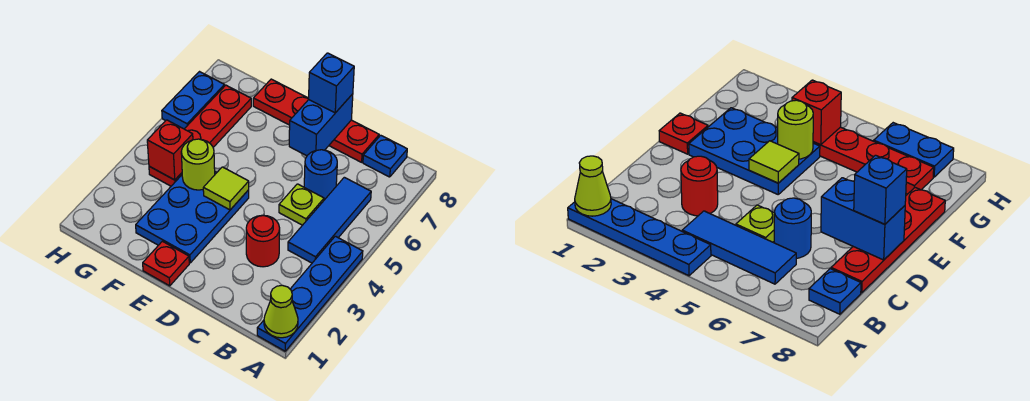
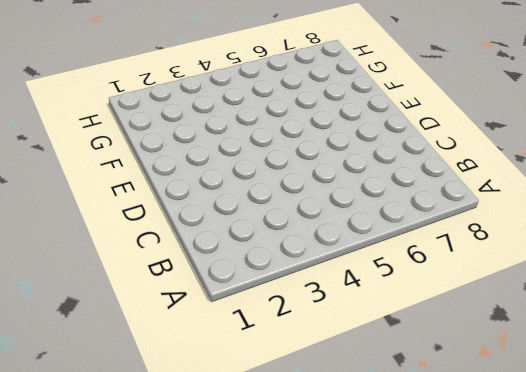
none -> blue 1x4 plate [257,236,363,351]
none -> blue 1x3 tile [288,177,371,263]
none -> blue 1x1 plate [363,135,407,177]

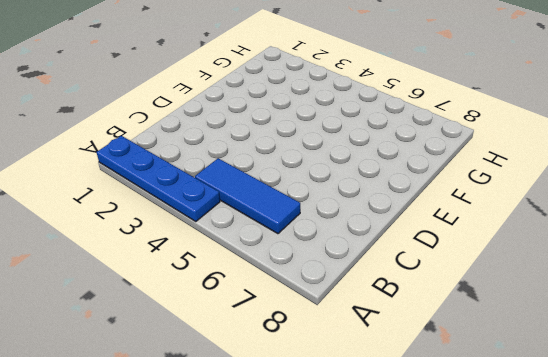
none -> blue 1x1 plate [363,135,407,177]
none -> red 1x1 round brick [246,215,280,267]
none -> lime 1x1 plate [279,184,324,225]

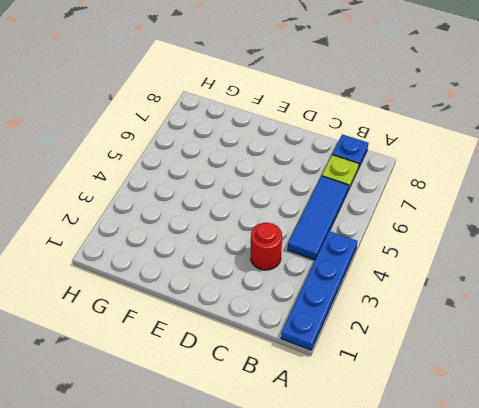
lime 1x1 plate [322,155,359,190] -> lime 1x1 plate moved to [279,184,324,225]
none -> blue 1x1 round brick [304,150,337,200]
none -> red 1x4 plate [253,79,379,162]
none -> red 1x1 plate [143,241,189,286]

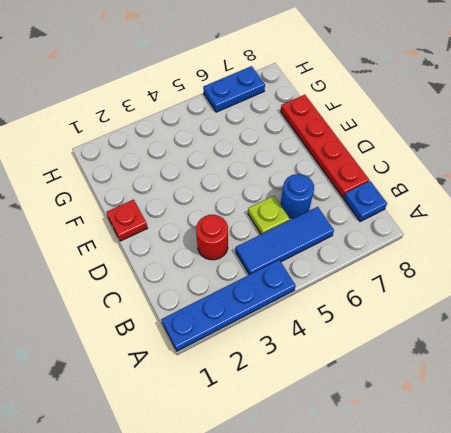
none -> blue 2x3 plate [136,172,249,263]
none -> red 1x4 plate [149,85,251,186]
none -> lime 1x1 cone [264,285,298,338]

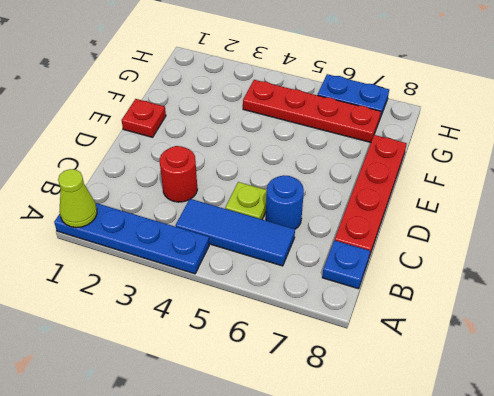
none -> blue 2x3 plate [136,172,249,263]
none -> blue 1x2 brick [289,94,353,156]
none -> lime 1x1 tile [203,167,249,210]

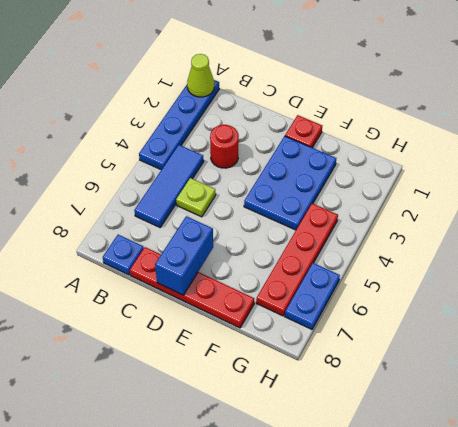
none -> blue 1x1 round brick [304,150,337,200]
none -> lime 1x1 tile [203,167,249,210]
none -> lime 1x1 round brick [181,139,215,190]

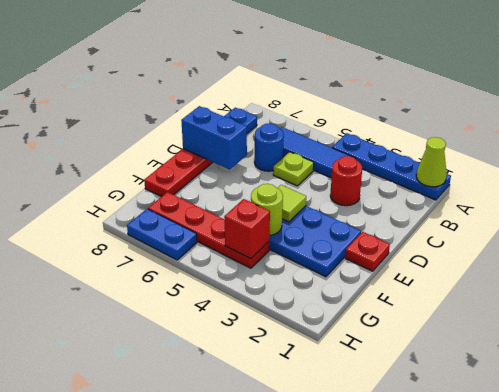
none -> blue 1x1 brick [309,53,354,113]

